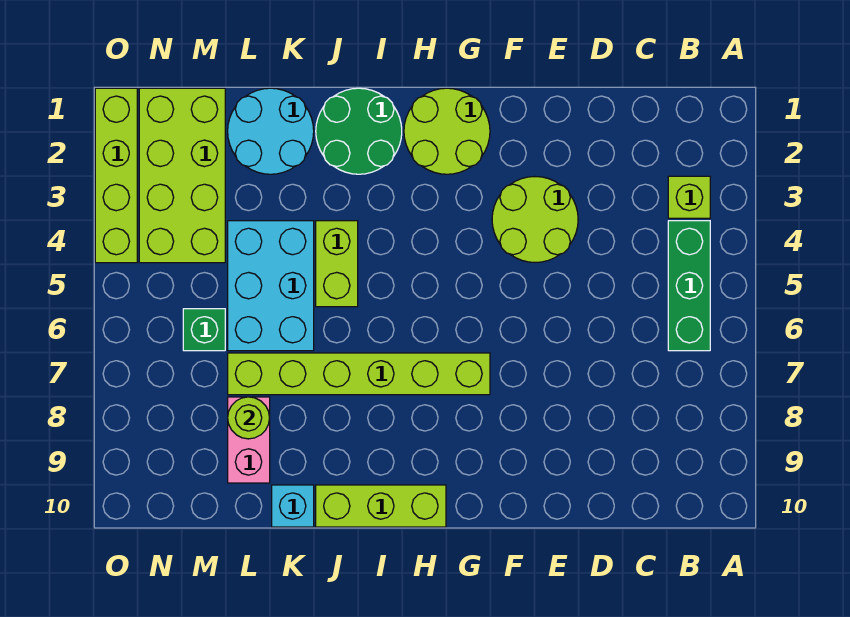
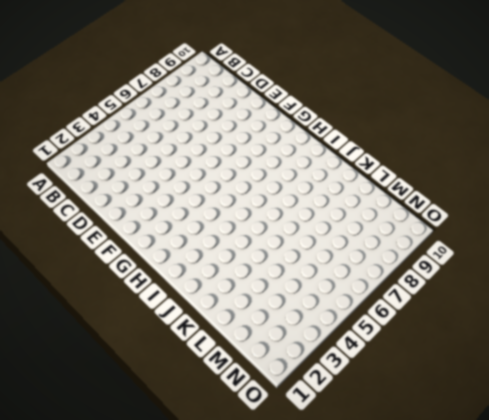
none -> lime 1x1 brick [668,176,710,218]
none -> green 1x3 brick [668,221,710,351]
none -> lime 2x2 round brick [492,177,578,263]

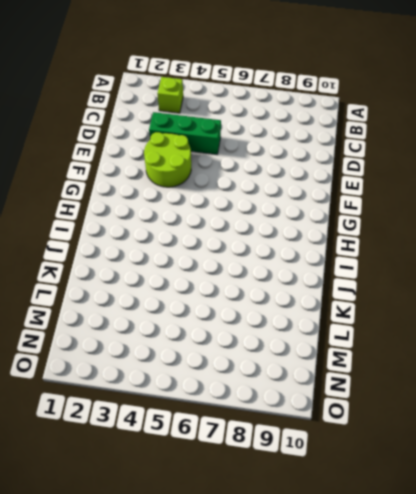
green 1x3 brick [149,112,221,154] -> green 1x3 brick moved to [668,221,710,351]
none -> lime 2x2 round brick [404,88,490,174]
none -> lime 1x6 brick [228,353,490,395]
none -> lime 1x3 brick [316,485,446,527]

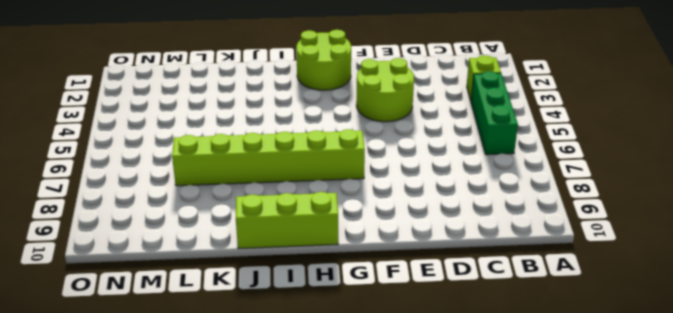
none -> green 2x2 round brick [316,88,402,174]
none -> lime 1x2 brick [316,221,358,307]
none -> cyan 2x2 round brick [228,88,314,174]

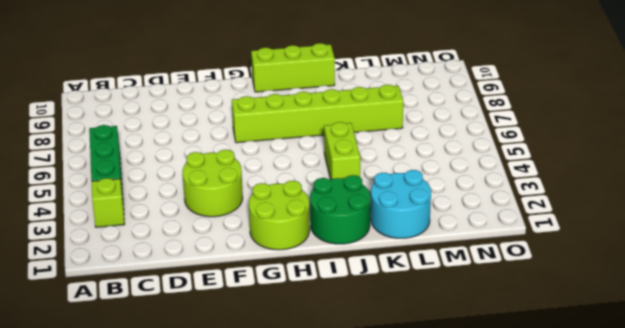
none -> cyan 2x3 brick [228,221,314,351]
none -> cyan 1x1 brick [272,485,314,527]
none -> pink 1x2 brick [228,397,270,483]

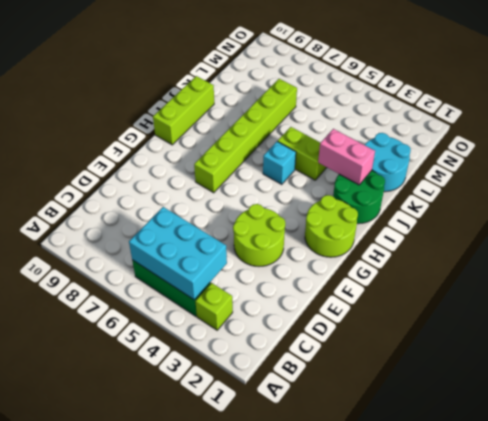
cyan 2x3 brick [129,207,227,300] -> cyan 2x3 brick moved to [228,221,314,351]
cyan 1x1 brick [263,142,296,184] -> cyan 1x1 brick moved to [272,485,314,527]
pink 1x2 brick [318,129,375,185] -> pink 1x2 brick moved to [228,397,270,483]
none -> lime 2x4 brick [139,88,225,263]
none -> green 1x1 brick [183,309,225,351]
none -> lime 1x4 brick [95,88,137,263]

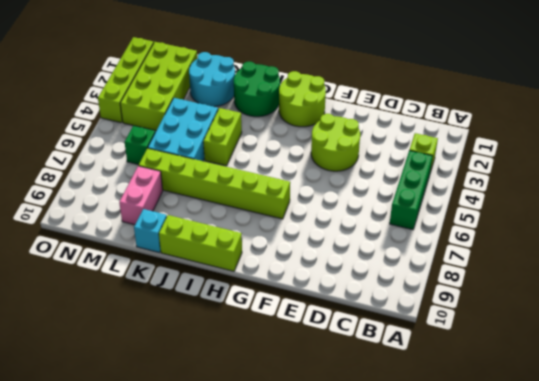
none -> lime 1x1 round brick [228,397,270,439]

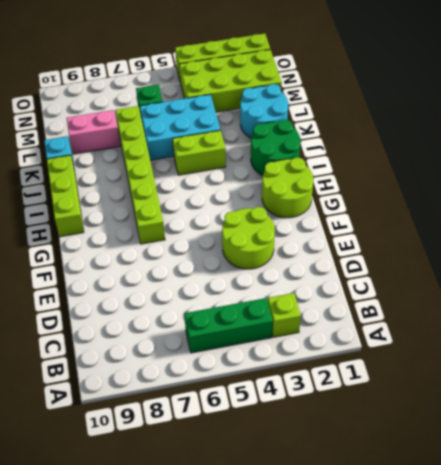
none -> lime 1x1 round brick [228,397,270,439]

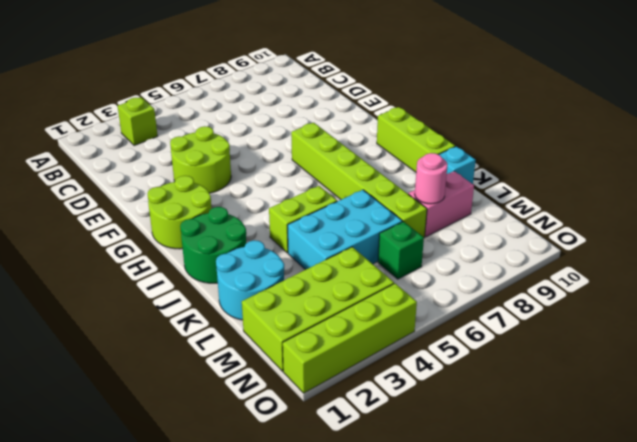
pink 1x1 round brick [415,153,448,204] -> lime 1x1 round brick [228,397,270,439]
none -> green 1x3 brick [668,221,710,351]

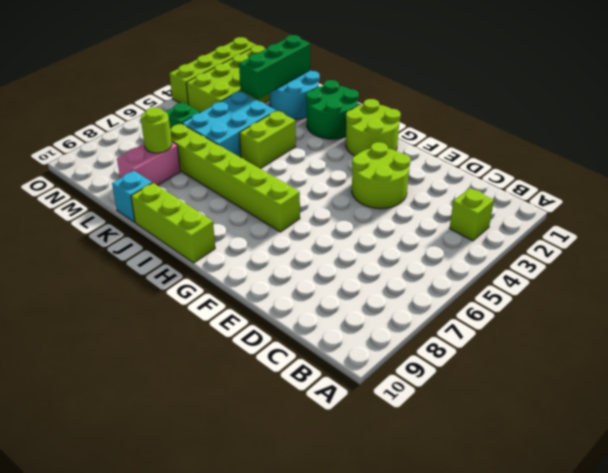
green 1x3 brick [239,35,310,99] -> green 1x3 brick moved to [668,221,710,351]

